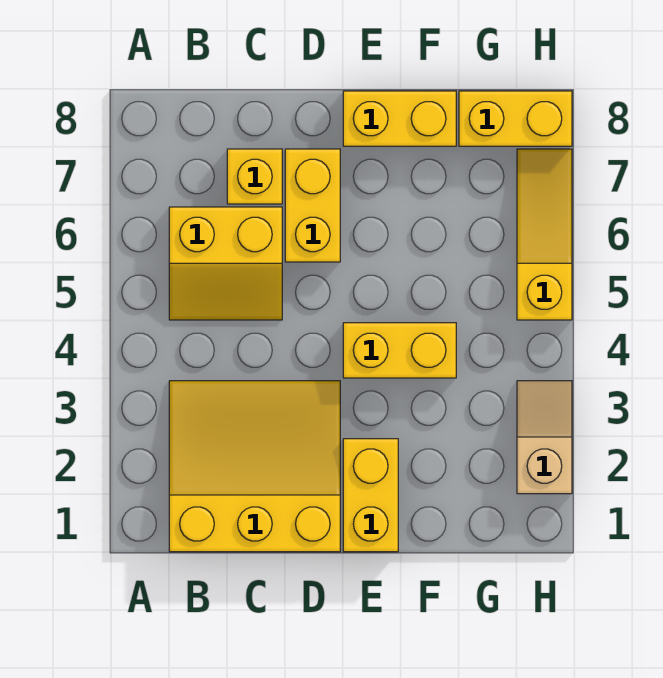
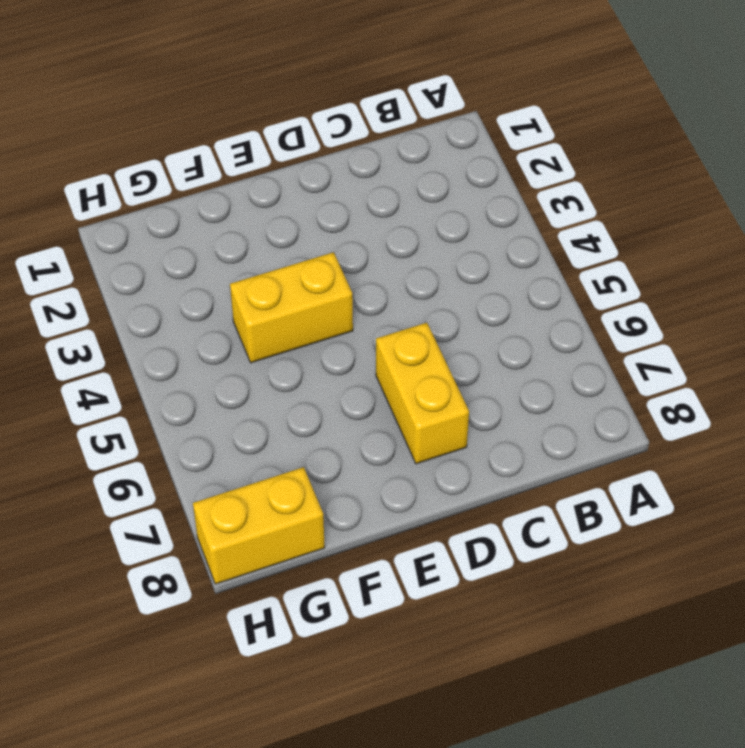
none -> yellow 3x3 slope [169,381,340,552]
none -> yellow 2x2 slope [169,207,282,320]

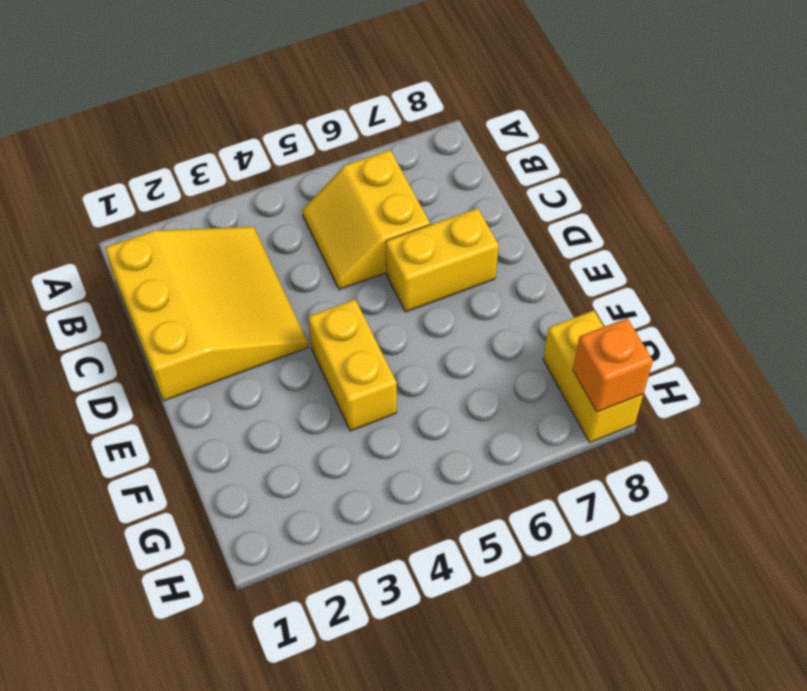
orange 1x1 brick [573,318,653,412] -> none
none -> yellow 1x1 brick [227,149,282,204]
none -> yellow 1x2 brick [343,439,398,552]

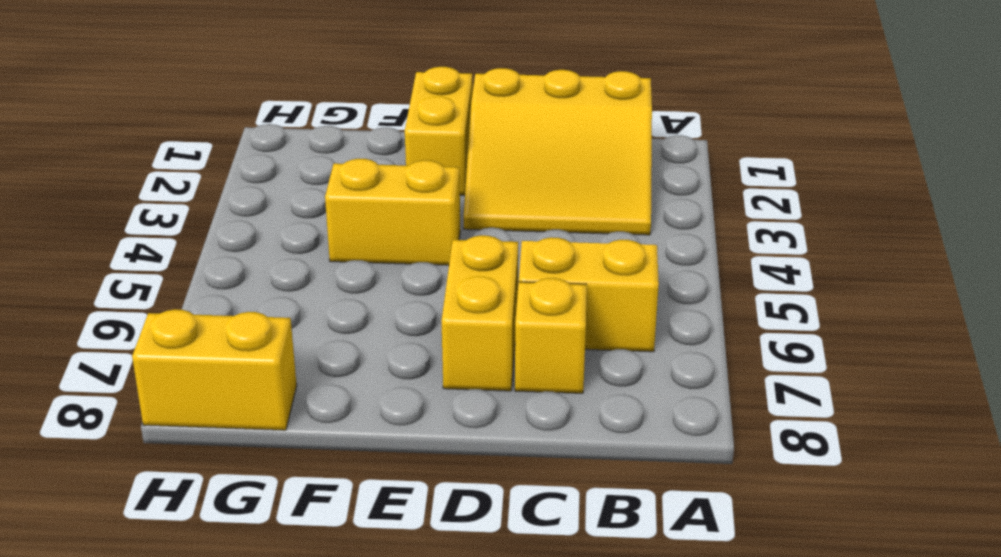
none -> yellow 1x2 brick [343,91,456,146]
none -> tan 1x2 slope [517,381,572,494]

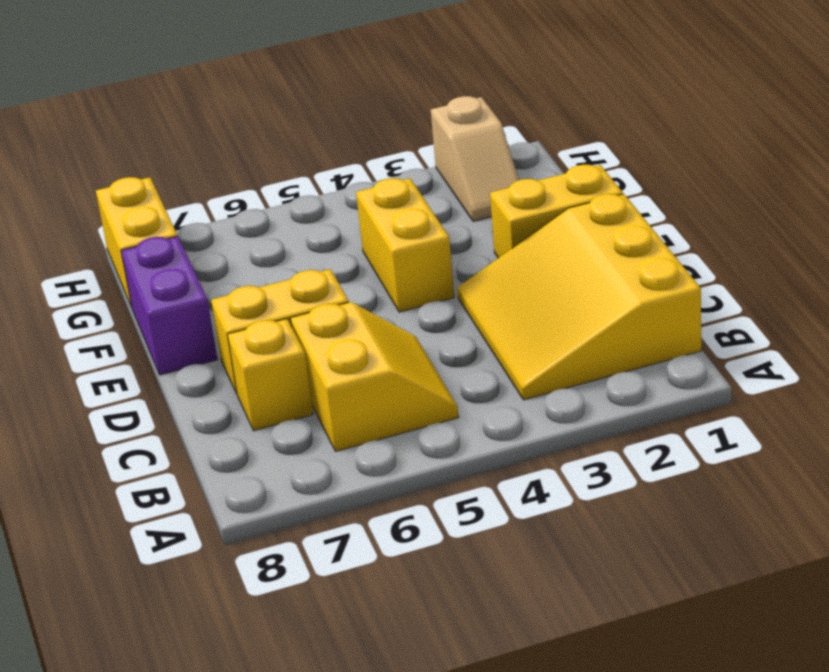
purple 1x2 brick [121,236,218,375] -> yellow 1x2 brick [343,91,456,146]
tan 1x2 slope [431,96,519,221] -> tan 1x2 slope turned to [517,381,572,494]
none -> yellow 1x3 slope [517,149,572,320]

